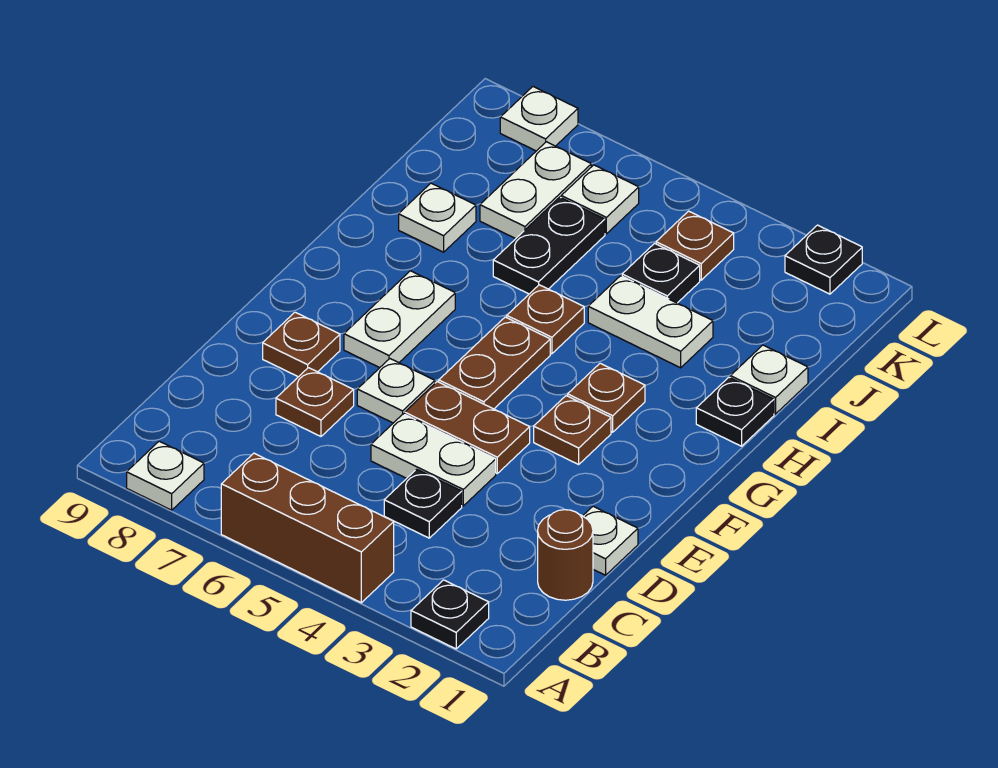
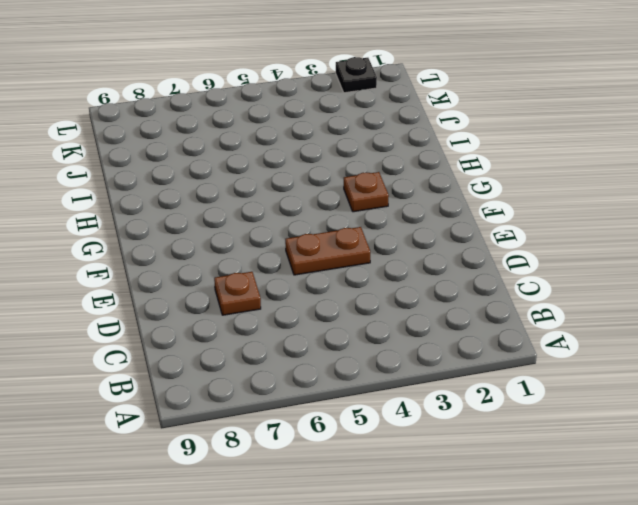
none -> black 1x1 plate [411,580,489,649]
none -> brown 1x3 brick [221,453,394,603]
none -> white 1x1 plate [127,441,204,510]

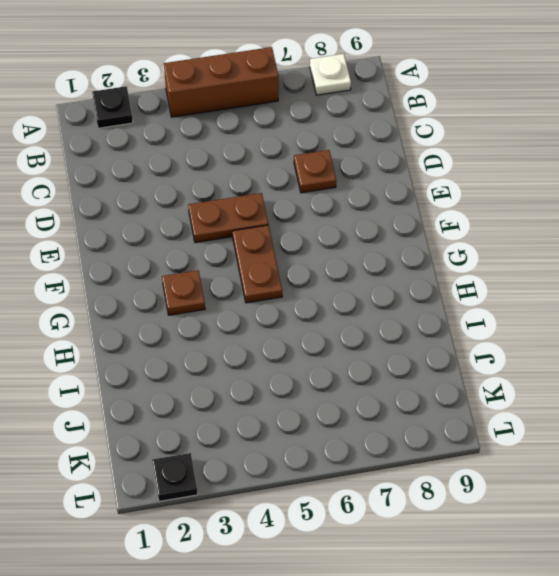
none -> brown 1x1 round brick [538,510,593,600]
none -> black 1x1 plate [384,469,462,538]
none -> white 1x1 plate [583,506,638,575]

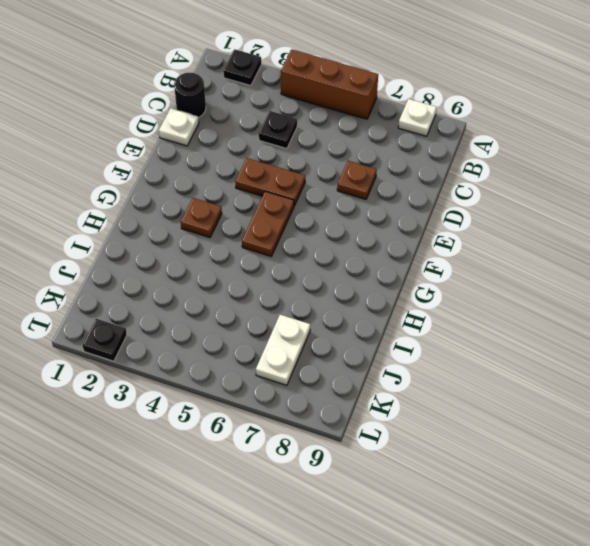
black 1x1 round brick [174,73,206,118] -> brown 1x1 round brick [538,510,593,600]
none -> white 1x2 plate [371,414,496,506]
none -> white 1x1 plate [357,359,435,423]
none -> brown 1x1 plate [263,312,340,377]

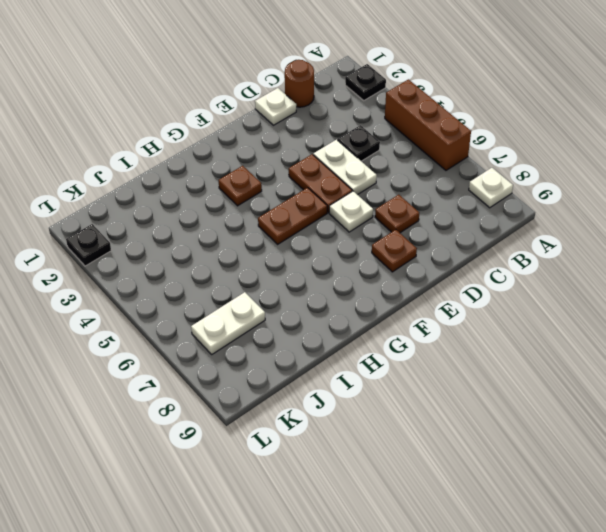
none -> brown 1x1 plate [534,396,611,464]
none -> white 1x2 plate [344,271,455,368]
none -> black 1x1 plate [696,377,774,446]

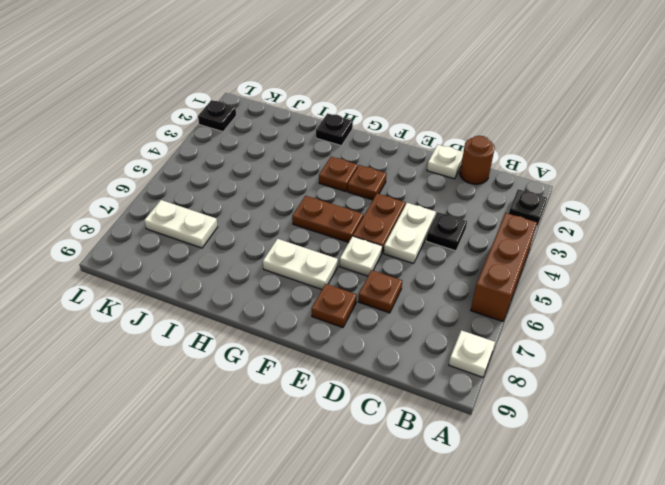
none -> brown 1x1 plate [507,285,584,354]
none -> white 1x1 plate [730,345,808,414]
none -> white 1x2 plate [588,276,713,368]

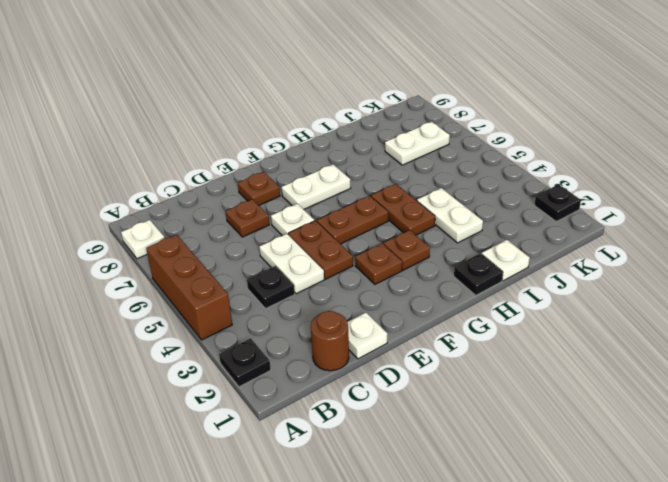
brown 1x2 plate [371,184,435,235] -> brown 1x1 plate [507,285,584,354]
none -> black 1x2 plate [493,197,605,294]
none -> white 1x1 plate [399,183,476,252]
none -> black 1x1 plate [622,243,700,303]

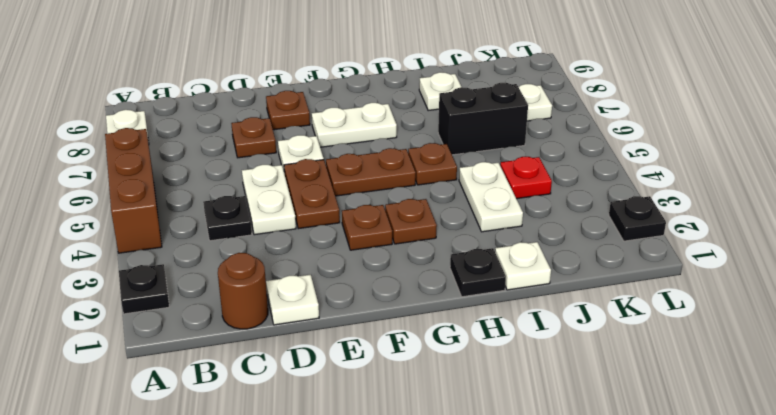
black 1x2 brick [438,83,528,155] -> black 1x2 plate [493,197,605,294]
red 1x1 plate [500,157,552,199] -> black 1x1 plate [622,243,700,303]
none -> brown 1x1 plate [656,211,734,280]
none -> white 1x1 plate [561,165,639,234]
none -> white 1x1 plate [500,87,578,151]

